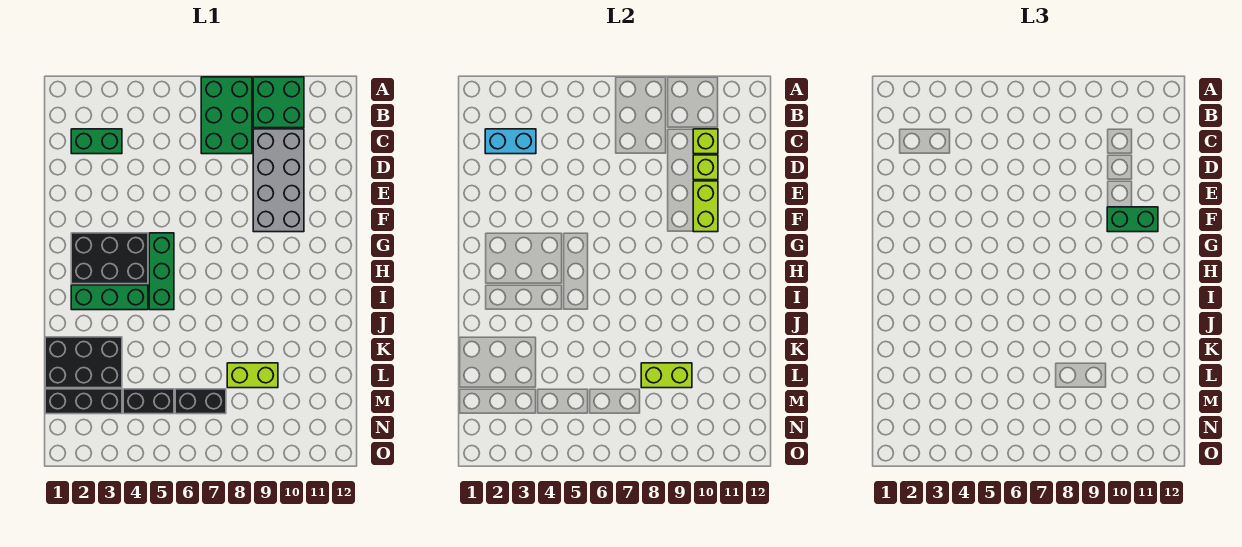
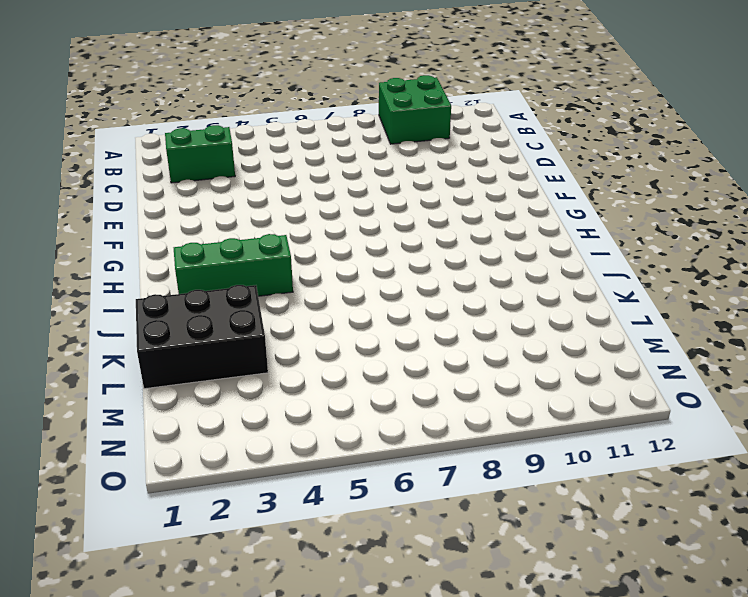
none -> green 2x3 brick [201,77,252,154]
none -> grey 2x4 brick [253,129,304,232]
none -> black 2x3 brick [71,233,148,284]

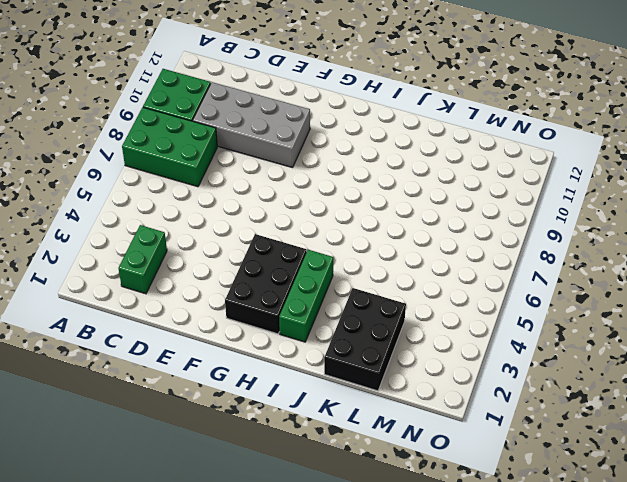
none -> green 1x3 brick [149,233,174,310]
none -> lime 1x2 brick [227,363,278,388]
none -> black 1x3 brick [45,389,122,414]

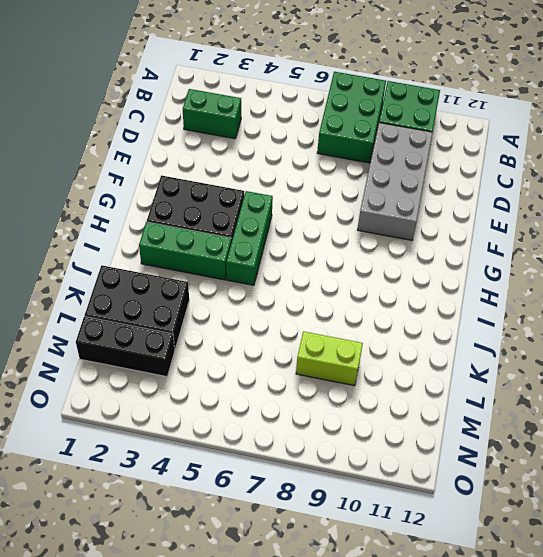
none -> black 1x2 brick [123,389,174,414]
none -> black 1x2 brick [175,389,226,414]
none -> cyan 1x2 brick [485,129,536,154]

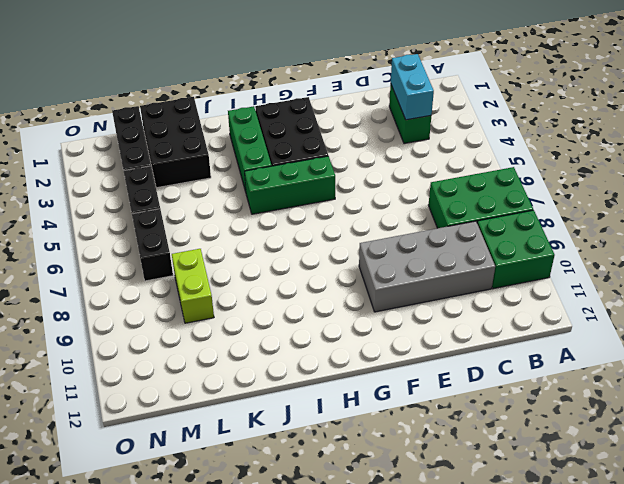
none -> lime 1x1 brick [693,129,718,154]
none -> lime 1x1 brick [693,155,718,180]
none -> lime 1x2 brick [693,181,718,232]

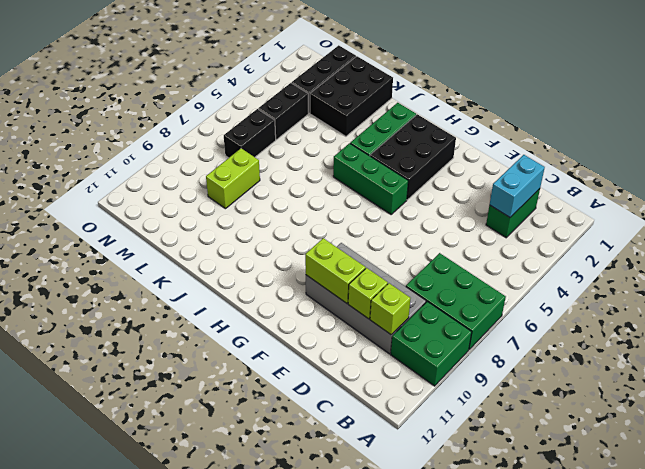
none -> lime 1x2 brick [641,363,692,388]
none -> green 1x2 brick [1107,207,1158,232]

